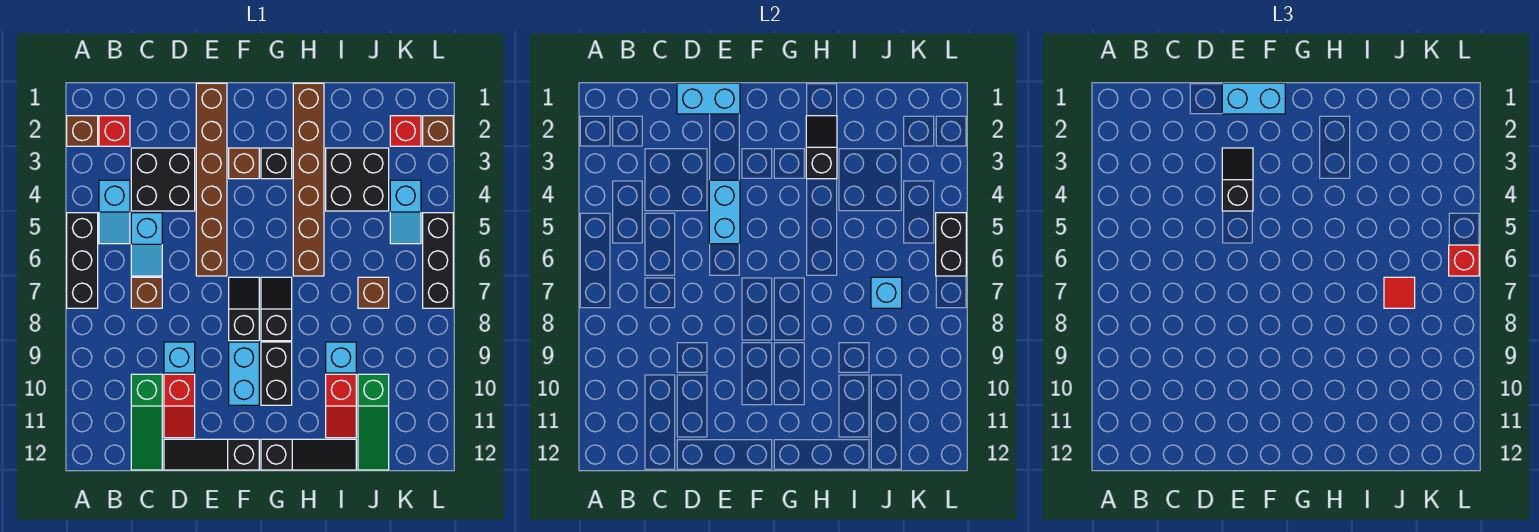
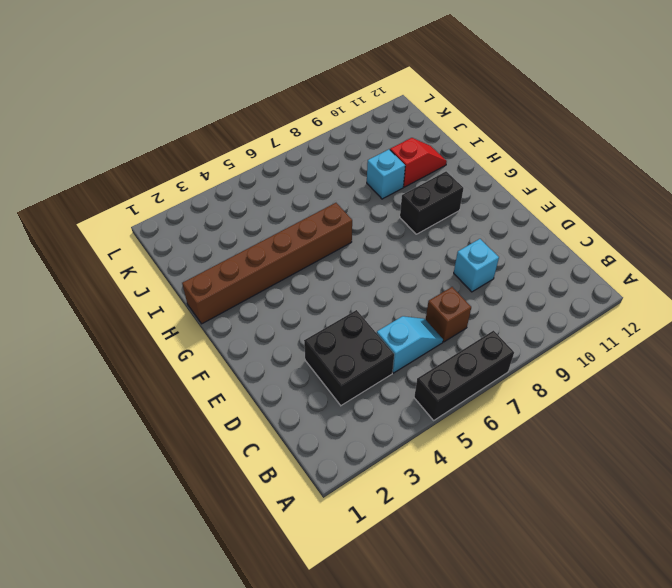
none -> brown 1x1 brick [67,116,98,146]
none -> red 1x1 brick [99,116,130,146]
none -> cyan 1x2 slope [99,180,130,244]
none -> green 1x3 slope [131,374,162,470]

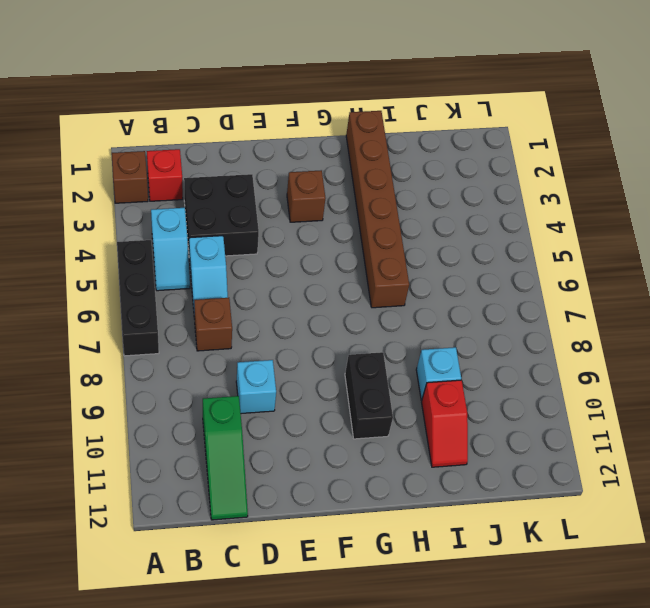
none -> red 1x2 slope [164,374,195,438]
none -> black 1x3 slope [164,439,259,470]
none -> brown 1x6 brick [196,83,227,276]
none -> black 1x2 slope [229,277,259,341]

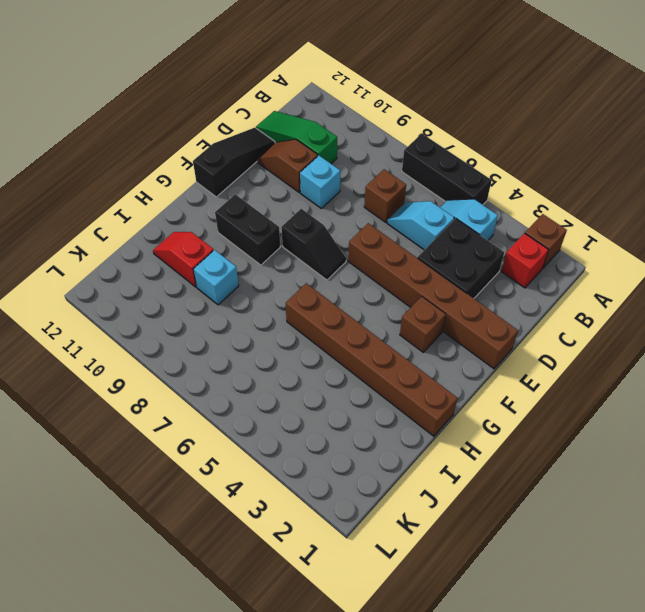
brown 1x2 slope [257,139,318,193] -> red 1x2 slope [164,374,195,438]
none -> cyan 1x2 brick [229,342,259,405]
none -> black 1x1 brick [261,148,292,179]
none -> black 1x2 slope [261,277,292,341]
none -> black 1x3 slope [261,439,356,470]

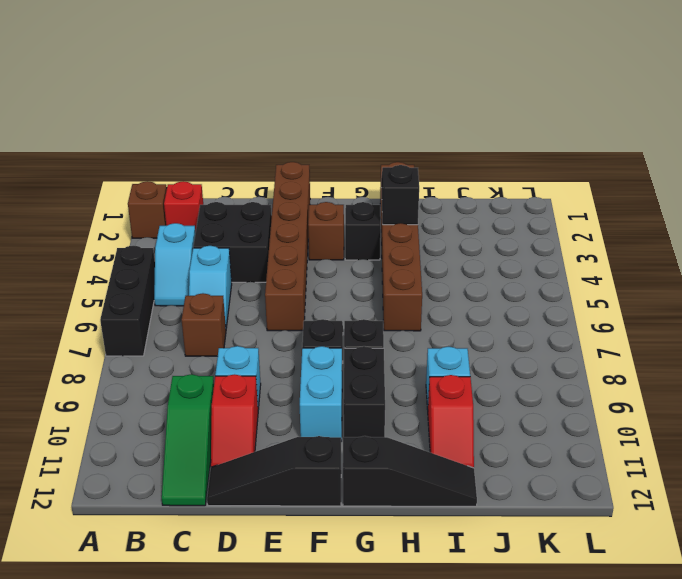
none -> black 2x2 brick [326,148,389,211]
none -> brown 1x1 brick [358,277,389,308]
none -> green 1x3 slope [358,374,389,470]
none -> red 1x1 brick [390,116,421,146]

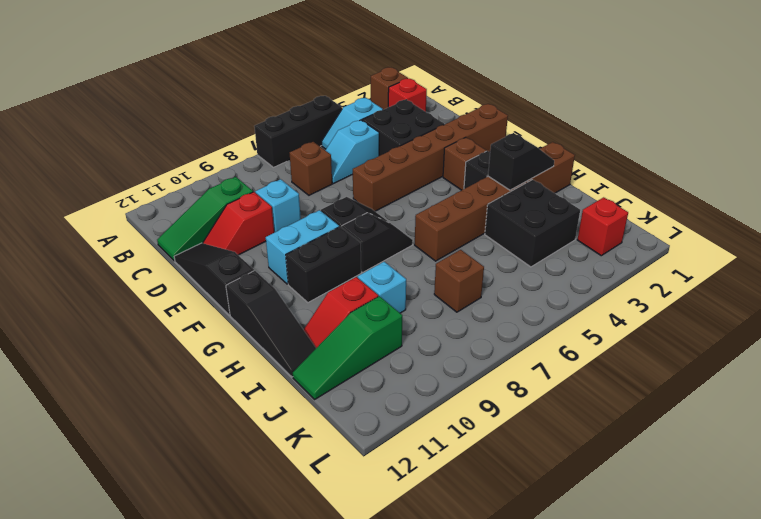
none -> cyan 1x2 slope [390,180,421,244]
none -> brown 1x1 brick [423,116,453,146]
none -> black 1x3 brick [423,213,453,308]
none -> cyan 1x2 brick [677,83,740,114]

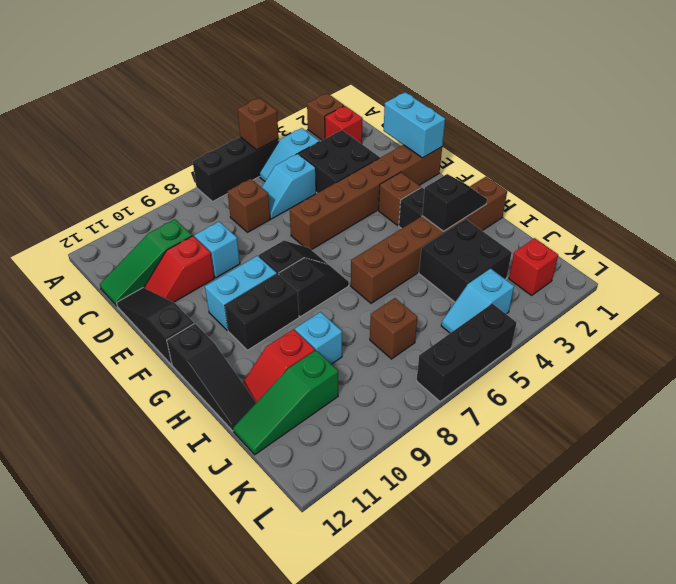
brown 1x1 brick [237,98,279,150] -> brown 1x1 brick moved to [423,116,453,146]
none -> cyan 1x2 brick [709,180,740,244]
none -> cyan 1x1 brick [871,277,902,308]
none -> black 1x2 brick [936,213,966,276]
none -> cyan 1x2 brick [1222,83,1285,114]

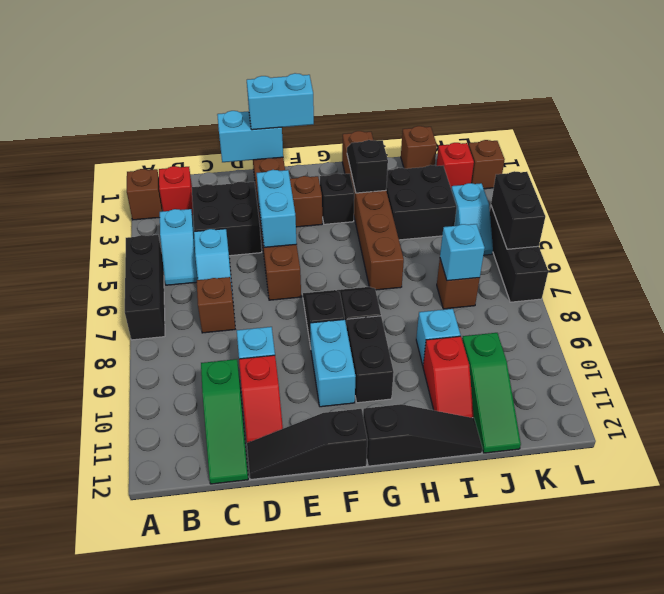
brown 1x1 brick [401,126,437,169] -> none
none -> black 1x2 slope [1222,148,1253,211]
none -> red 1x1 tile [1384,277,1415,308]
none -> red 1x1 brick [1449,245,1479,276]

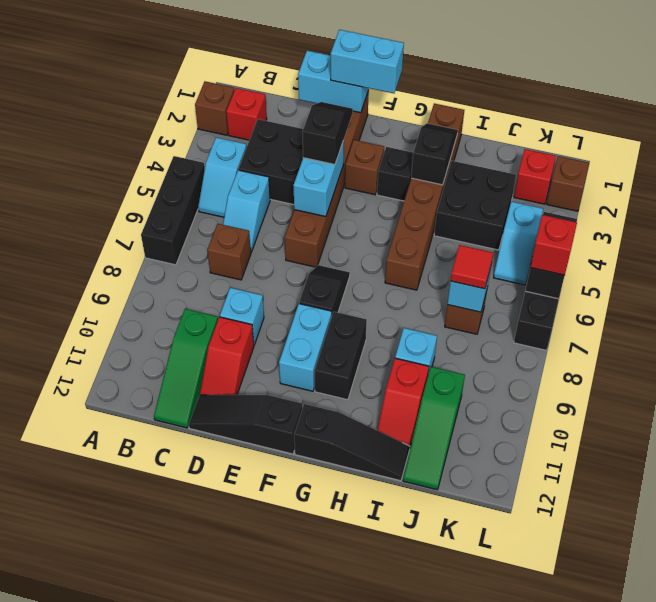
none -> black 1x2 slope [261,277,292,341]

